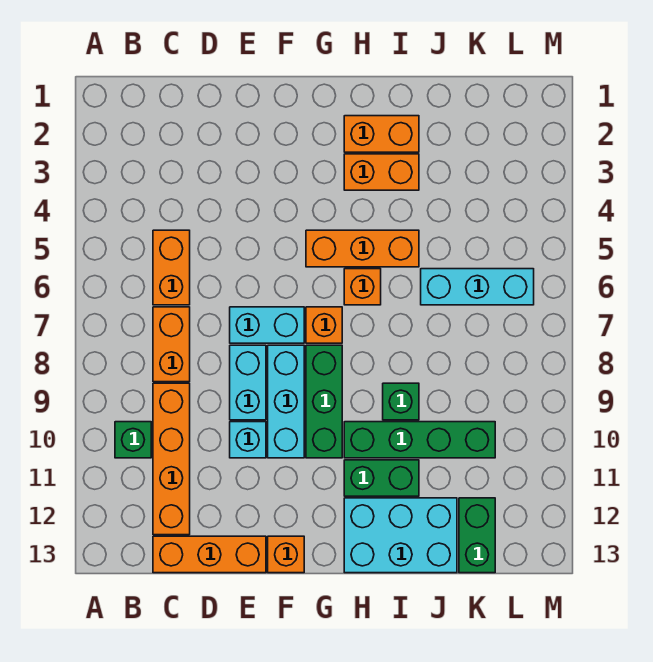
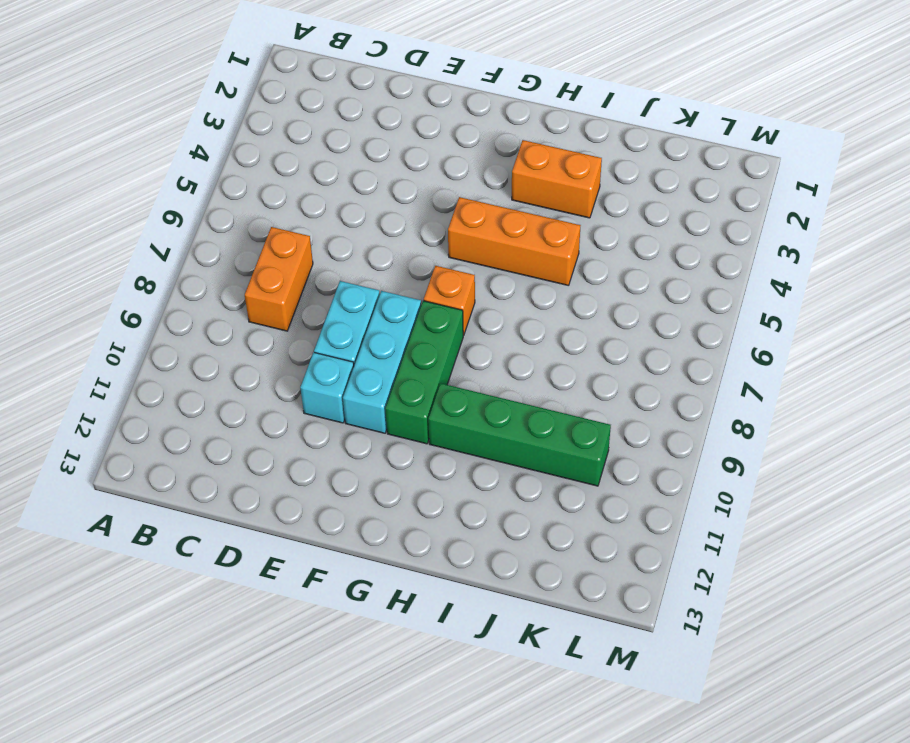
none -> green 1x1 brick [115,422,151,458]
none -> orange 1x2 brick [153,230,190,305]
none -> orange 1x4 brick [153,383,190,535]

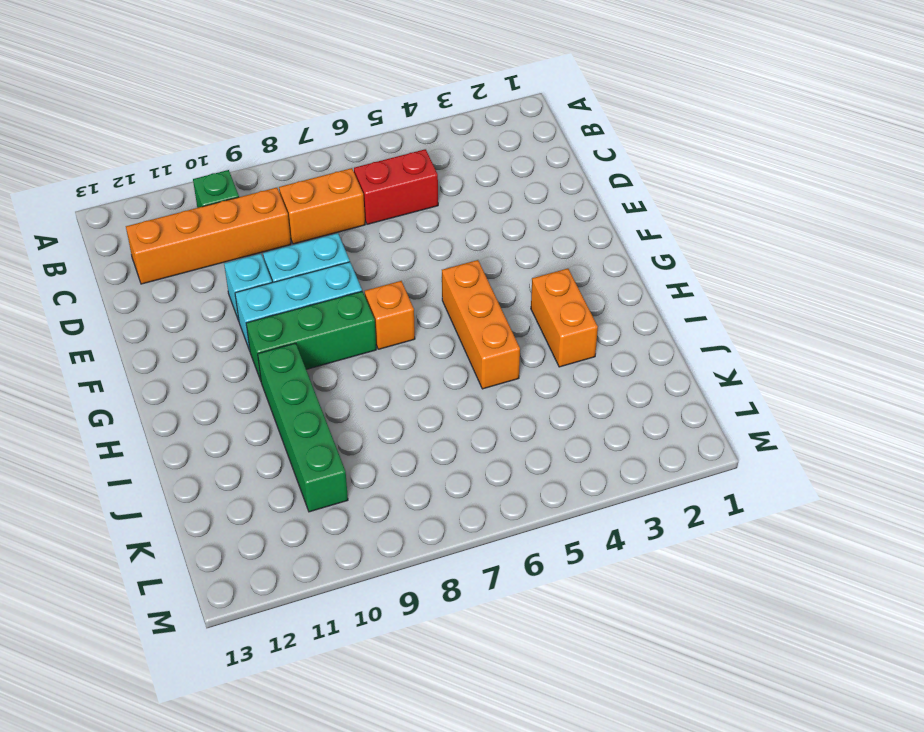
red 1x2 brick [354,149,438,224] -> orange 1x2 brick [153,230,190,305]
none -> orange 1x3 brick [153,536,266,573]
none -> cyan 1x2 brick [230,307,304,343]
none -> orange 1x1 brick [268,536,304,573]

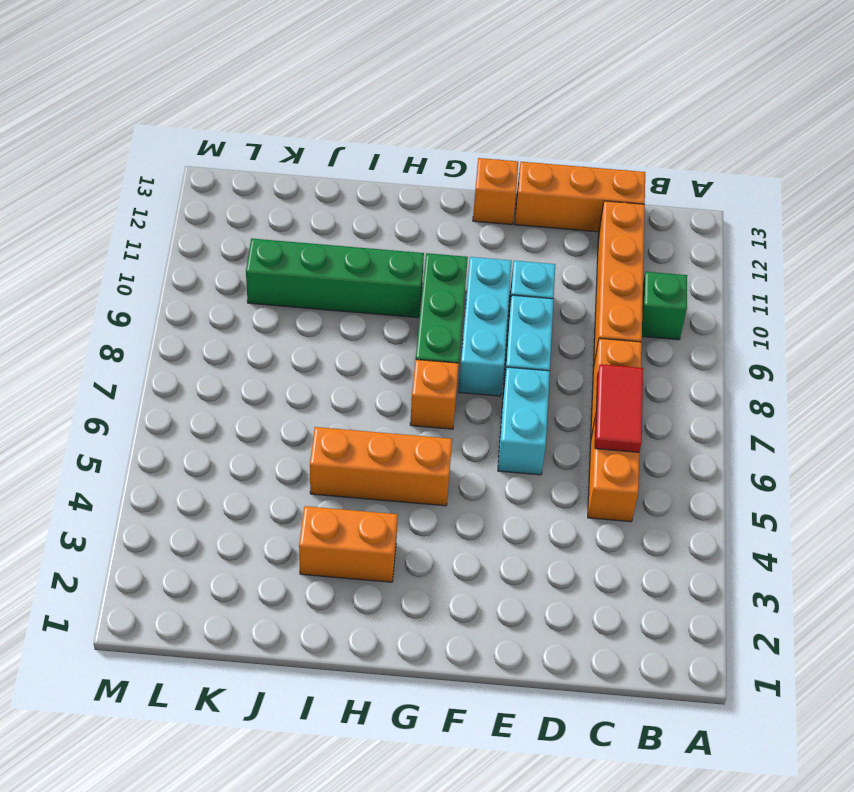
red 1x2 tile [595,364,643,452] -> none
cyan 1x2 brick [498,367,550,475] -> cyan 1x2 brick turned to [230,307,304,343]
none -> orange 1x2 brick [344,116,419,152]
none -> orange 1x1 brick [344,269,381,305]
none -> green 1x2 brick [344,460,419,496]

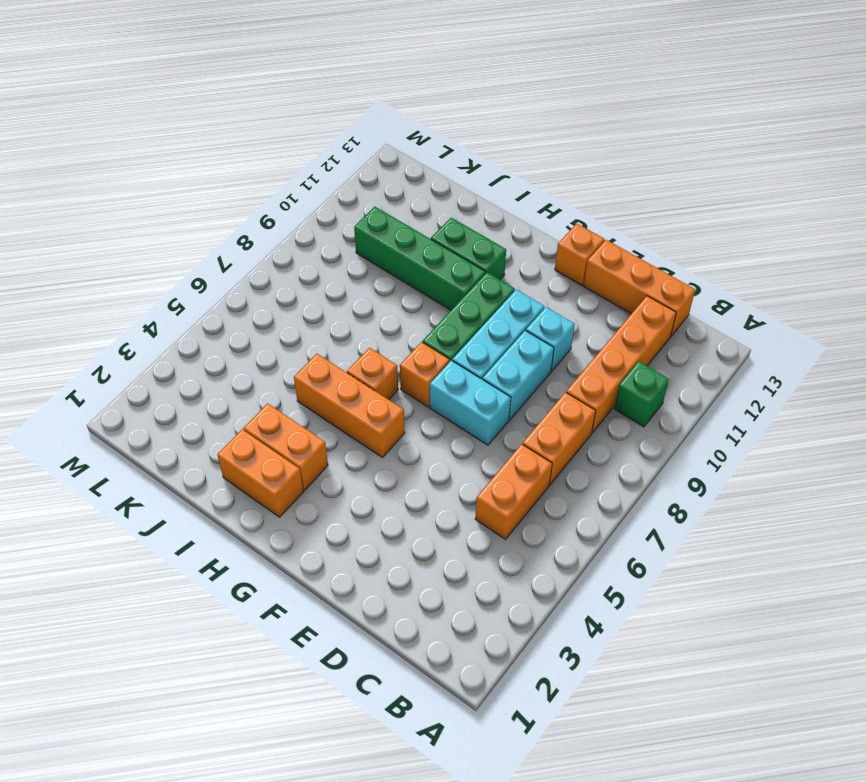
none -> cyan 2x3 brick [344,498,457,573]
none -> green 1x1 brick [383,383,419,420]
none -> cyan 1x3 brick [421,269,534,305]

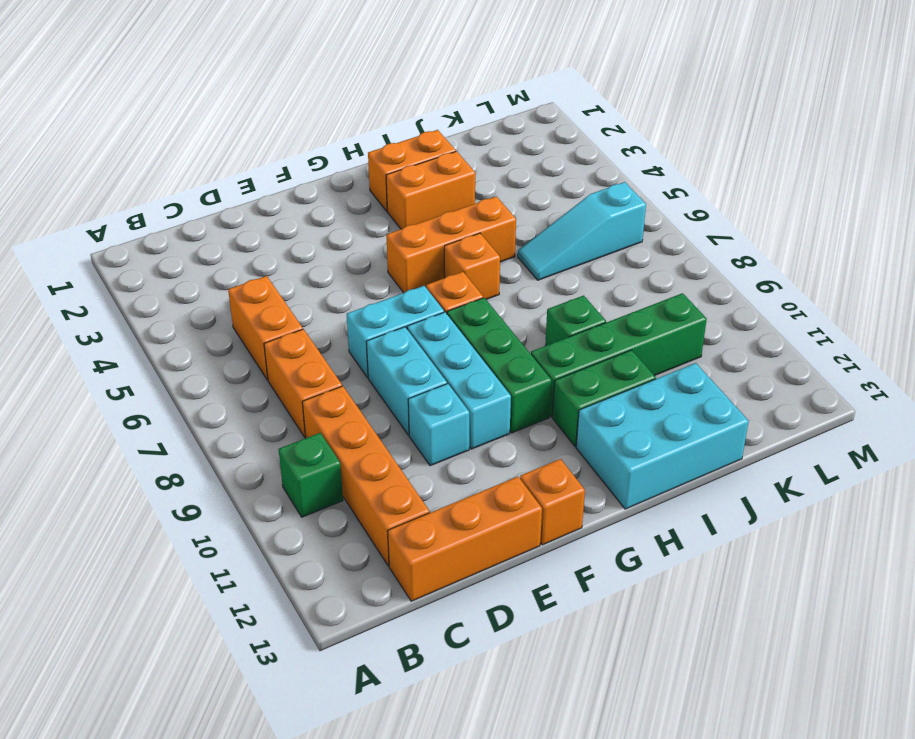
cyan 1x3 slope [518,182,646,280] -> cyan 1x3 brick [421,269,534,305]
none -> green 1x2 brick [459,498,495,573]

